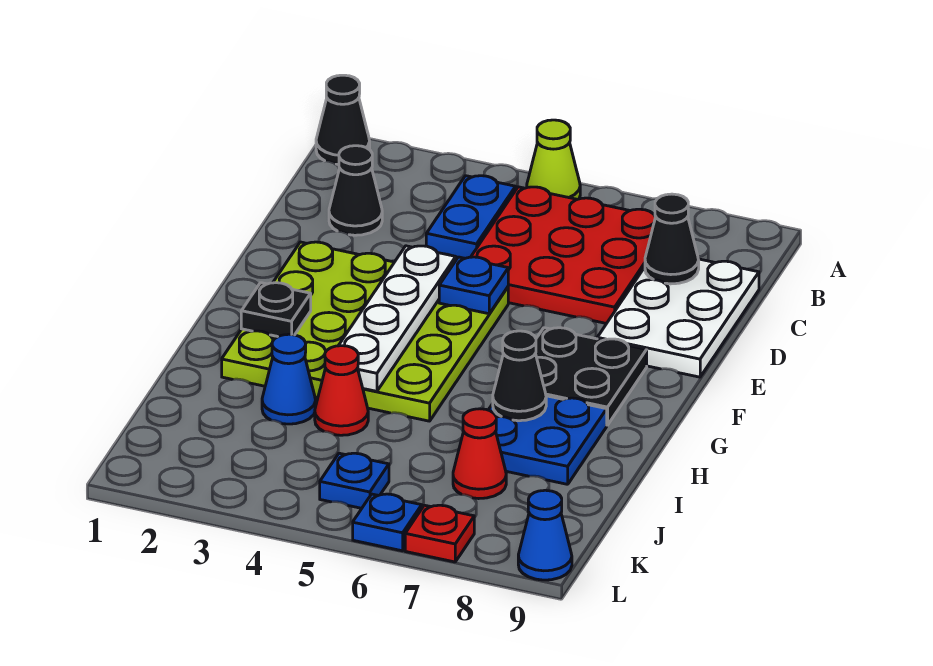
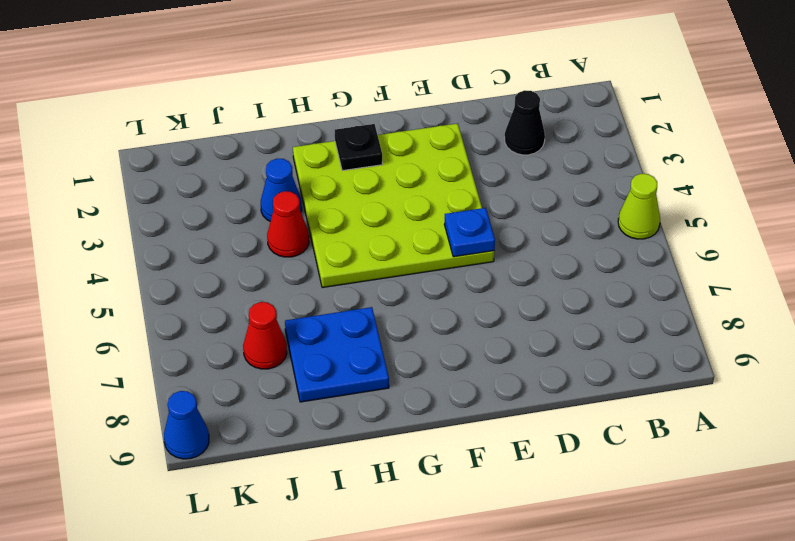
none -> black 1x1 cone [316,75,370,165]
none -> blue 1x2 plate [426,176,516,258]
none -> red 3x3 plate [471,187,656,324]

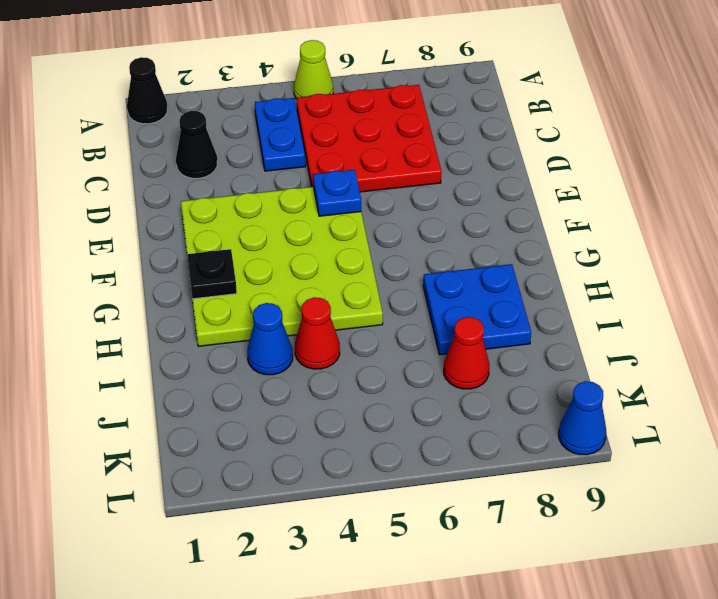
none -> white 2x3 plate [597,259,759,377]
none -> black 2x2 plate [535,328,647,425]
none -> blue 1x1 plate [320,453,389,508]

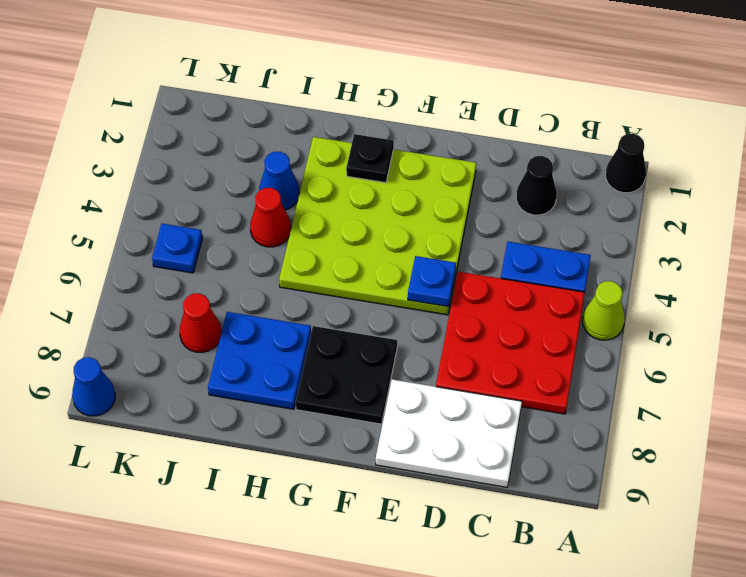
none -> blue 1x1 plate [353,494,422,551]
none -> red 1x1 plate [405,505,474,562]
none -> black 1x1 cone [645,194,699,284]

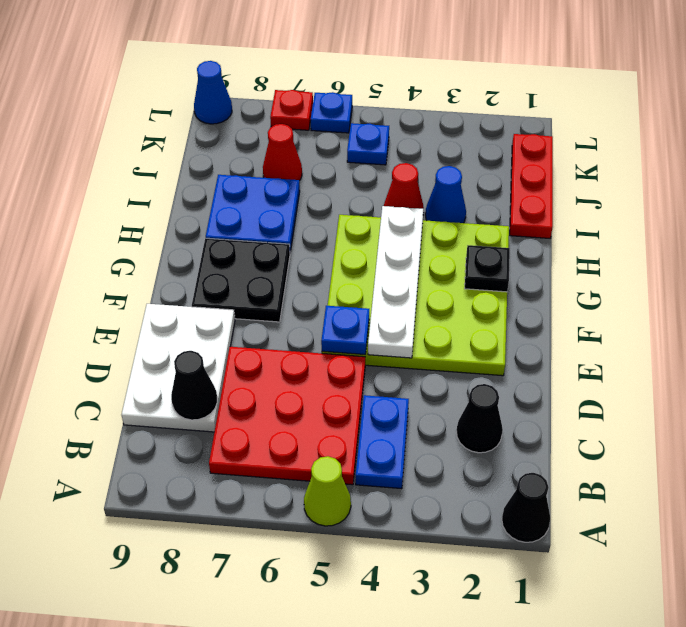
red 1x3 plate [510,134,553,238] -> none
none -> black 1x1 cone [493,331,546,421]

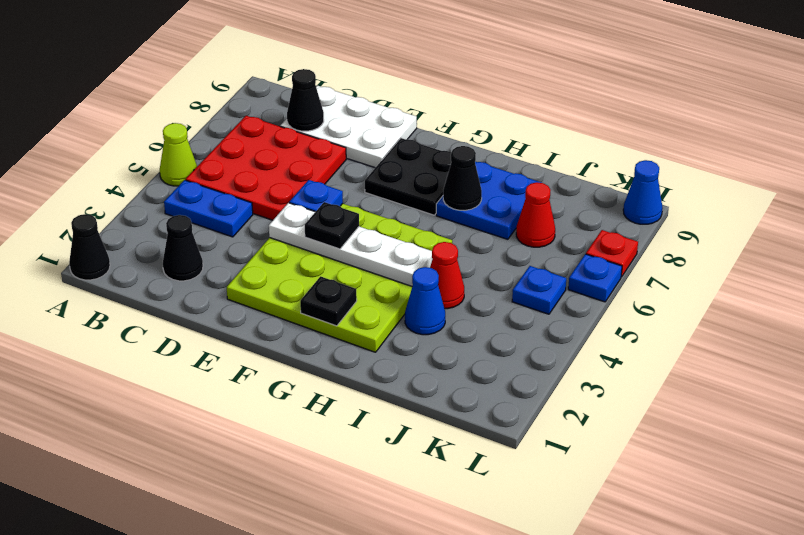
black 1x1 plate [305,202,359,249] -> none

